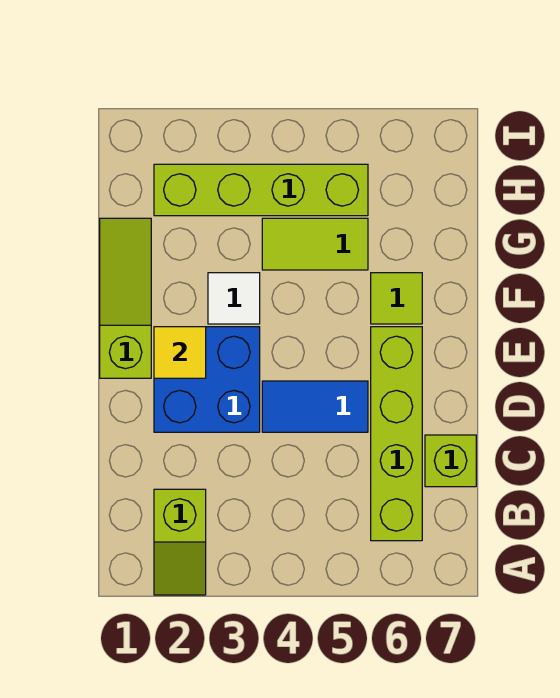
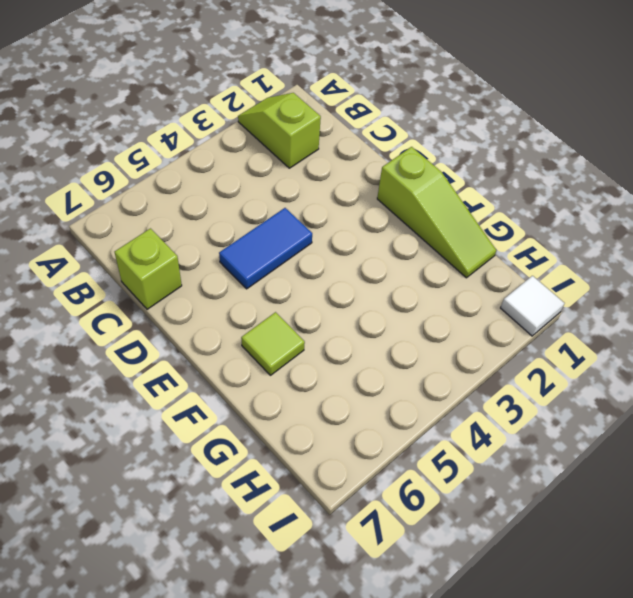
white 1x1 tile [501,276,564,336] -> white 1x1 tile moved to [208,273,260,324]
none -> lime 1x4 brick [371,327,422,541]
none -> blue 2x2 brick [154,327,260,432]

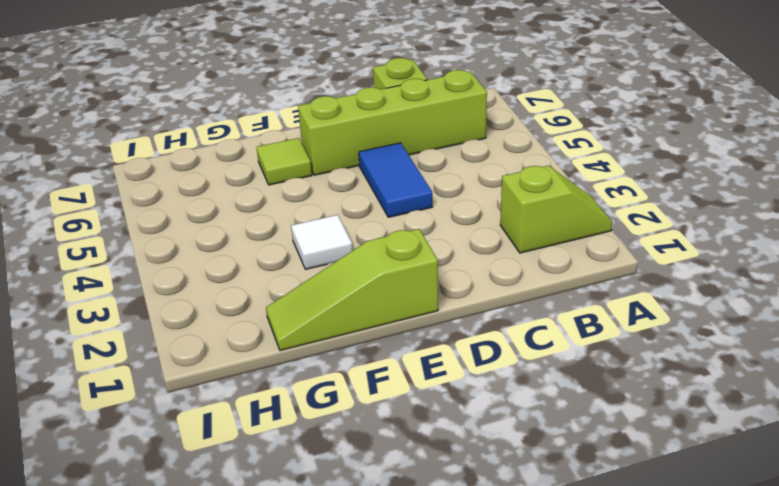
none -> blue 2x2 brick [154,327,260,432]
none -> lime 1x2 tile [262,218,368,270]

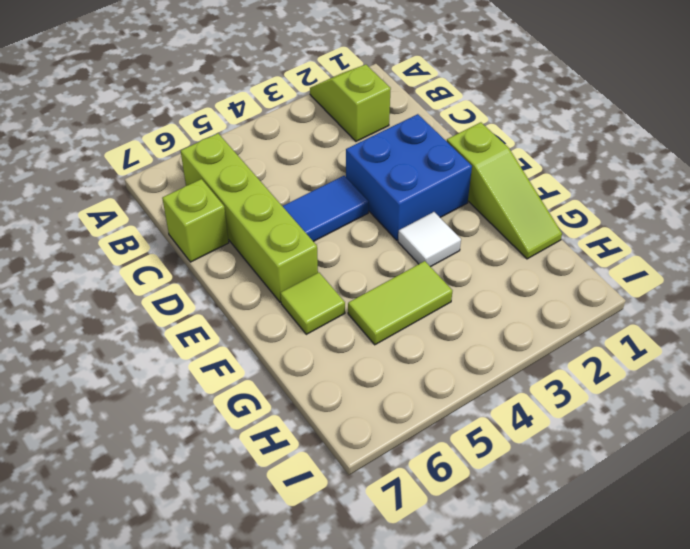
none -> lime 1x4 brick [154,164,368,216]
none -> yellow 1x1 tile [154,327,206,378]

